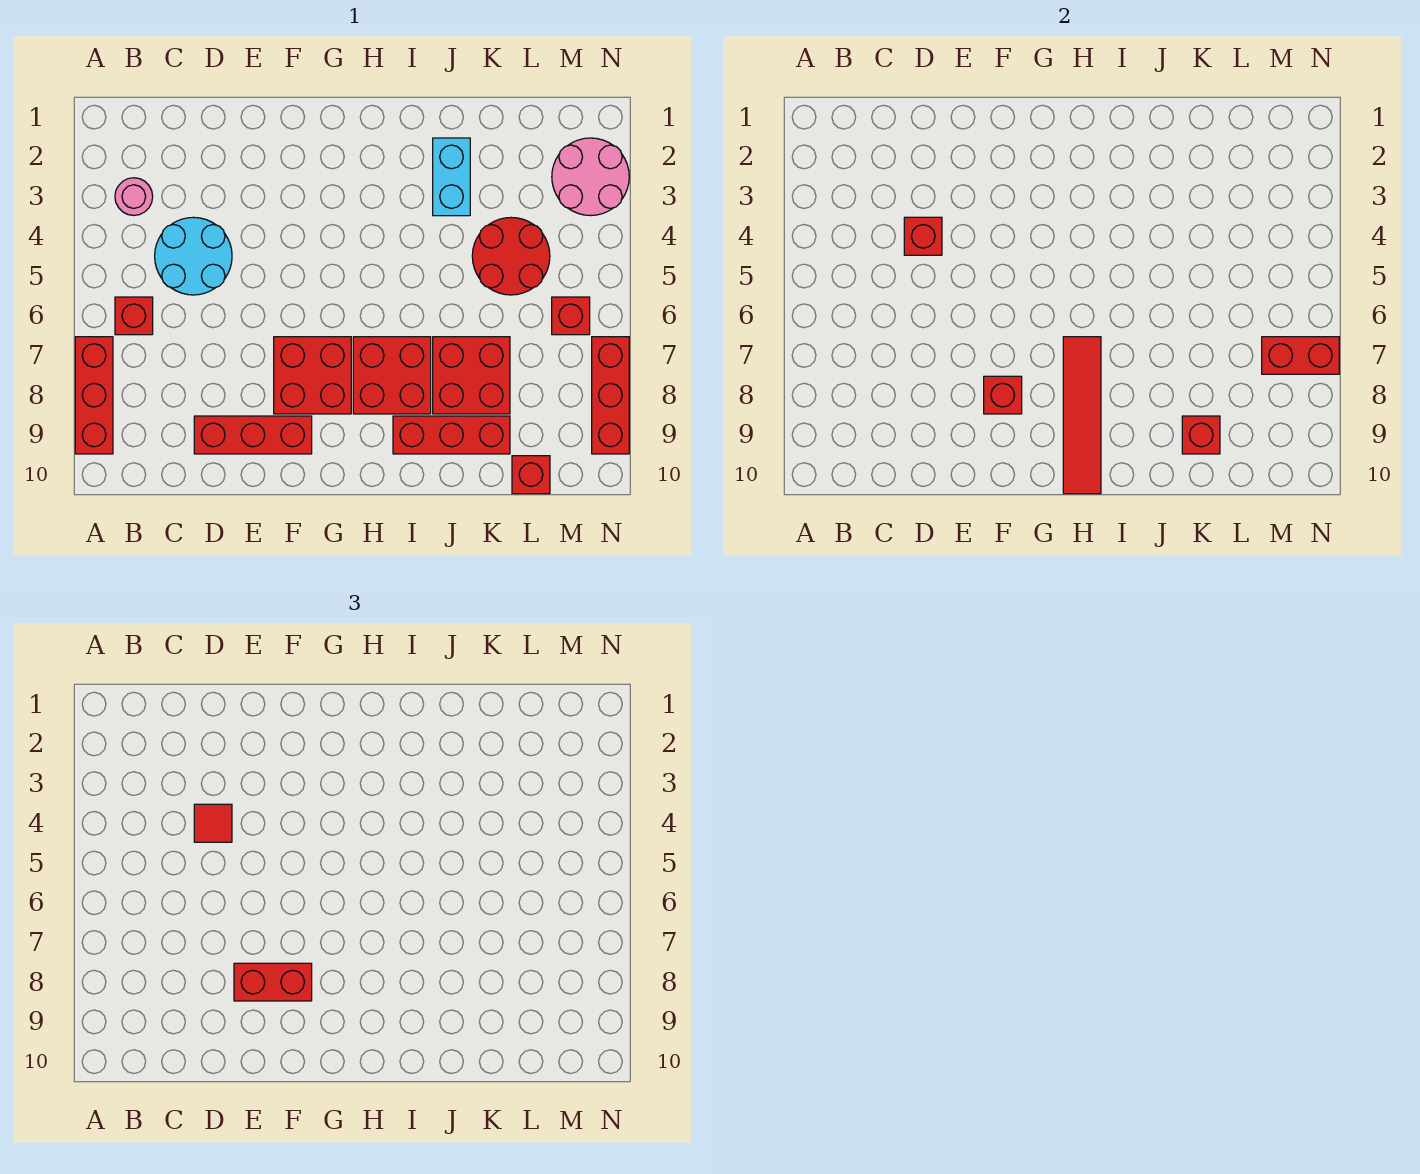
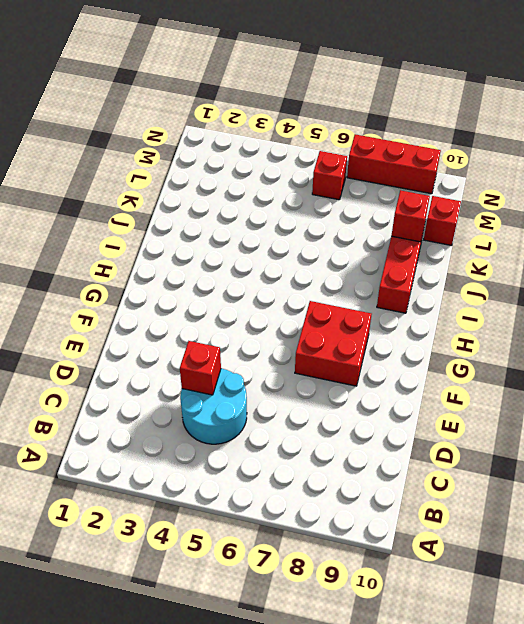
none -> red 1x3 brick [75,337,113,454]
none -> pink 1x1 round brick [115,178,153,216]
none -> red 1x1 brick [115,297,153,335]

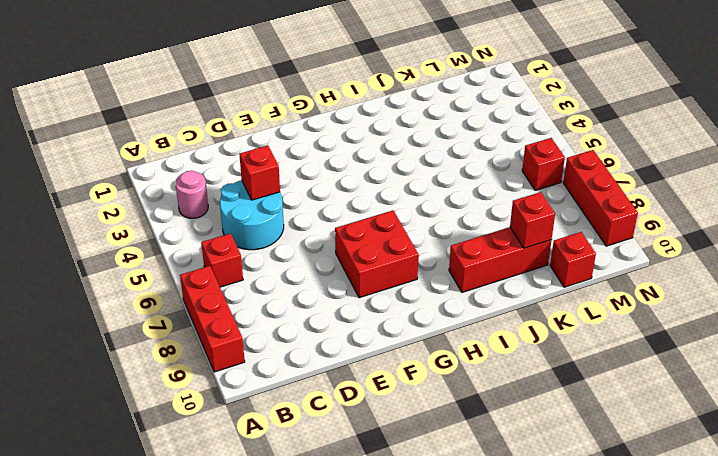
none -> red 1x3 brick [194,416,312,454]
none -> red 2x2 brick [353,337,431,414]
none -> cyan 1x2 brick [433,138,470,216]

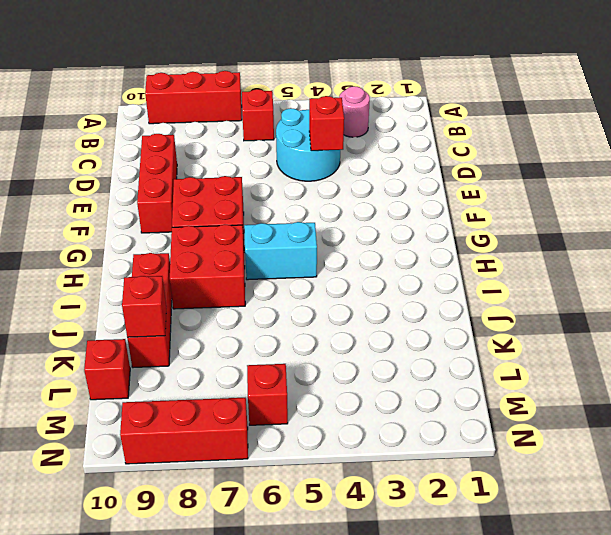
cyan 1x2 brick [244,222,317,280] -> cyan 1x2 brick moved to [433,138,470,216]
none -> red 2x2 brick [433,337,510,414]
none -> red 2x2 round brick [472,217,550,295]
none -> pink 2x2 round brick [552,138,629,216]

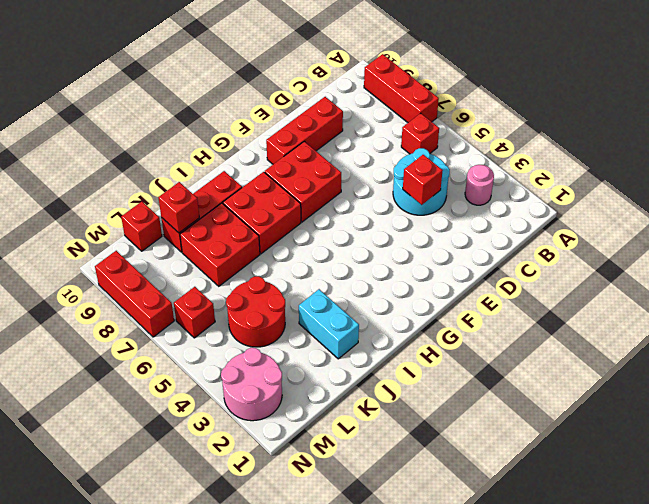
none -> red 1x1 brick [984,376,1022,414]
none -> red 1x4 tile [1063,337,1101,494]
none -> red 1x2 brick [1262,337,1339,374]

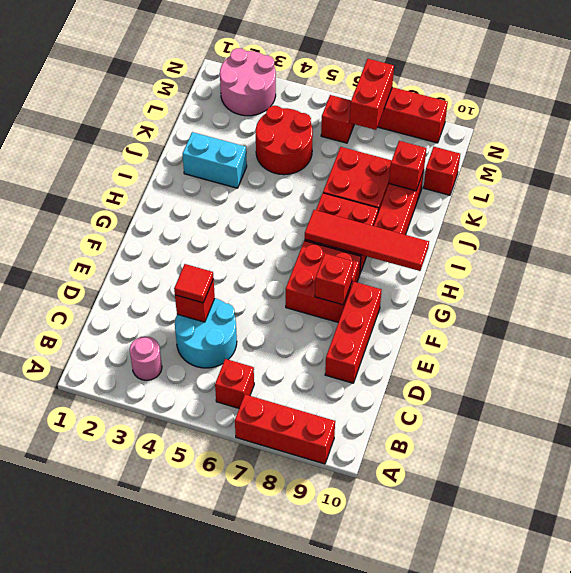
none -> red 1x2 brick [234,963,312,1001]

